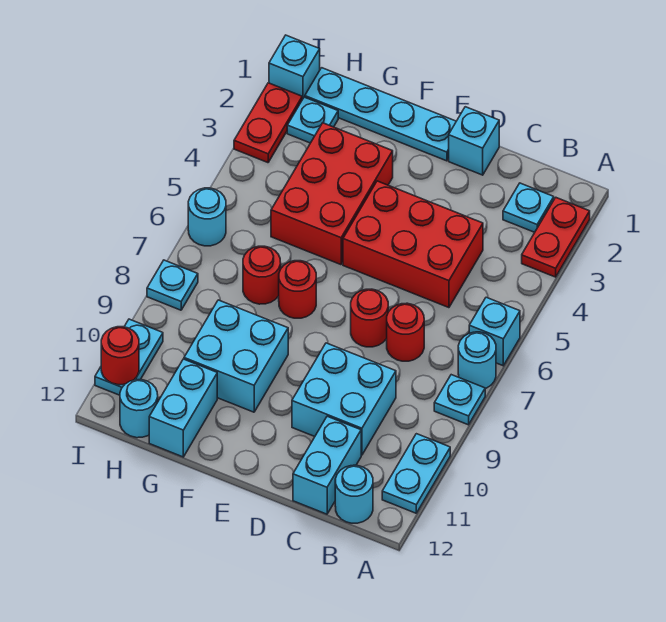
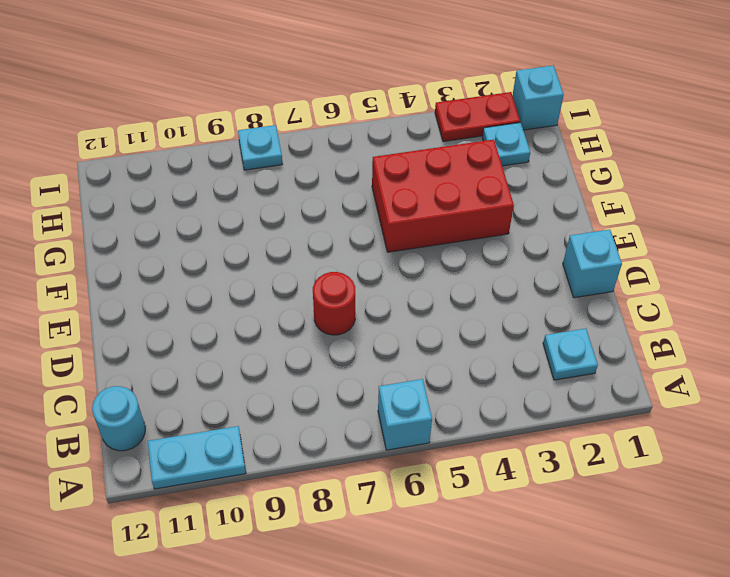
none -> red 1x2 plate [522,197,590,277]
none -> cyan 1x1 round brick [458,332,496,389]
none -> cyan 1x1 plate [434,375,485,425]

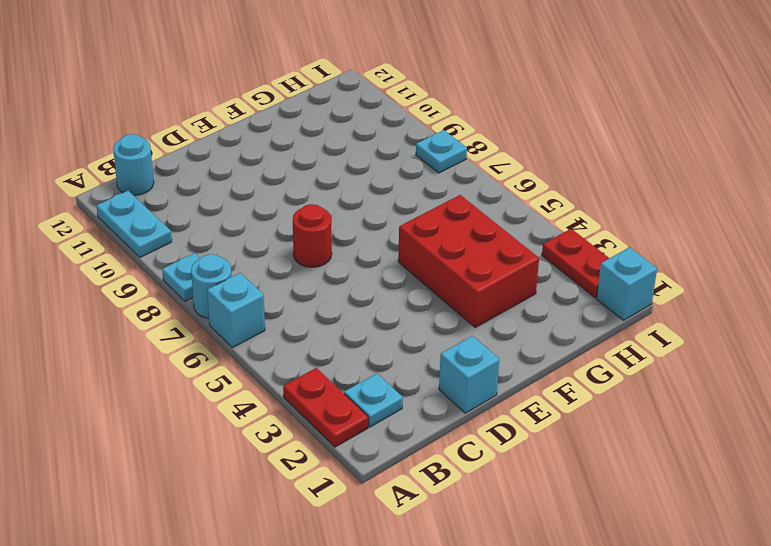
none -> red 2x3 brick [343,181,483,308]
none -> red 1x1 round brick [387,303,424,361]
none -> cyan 2x2 brick [292,343,396,455]

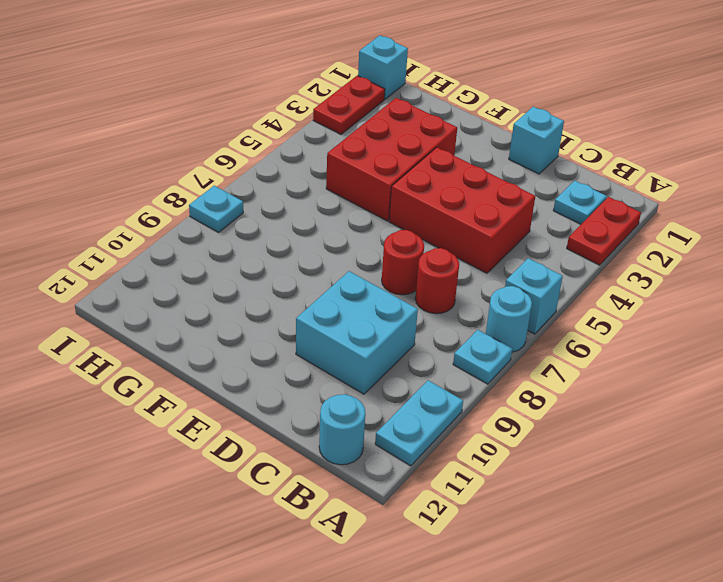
none -> cyan 1x2 brick [293,416,361,514]
none -> cyan 1x4 plate [305,68,456,161]
none -> red 1x1 round brick [279,261,316,318]

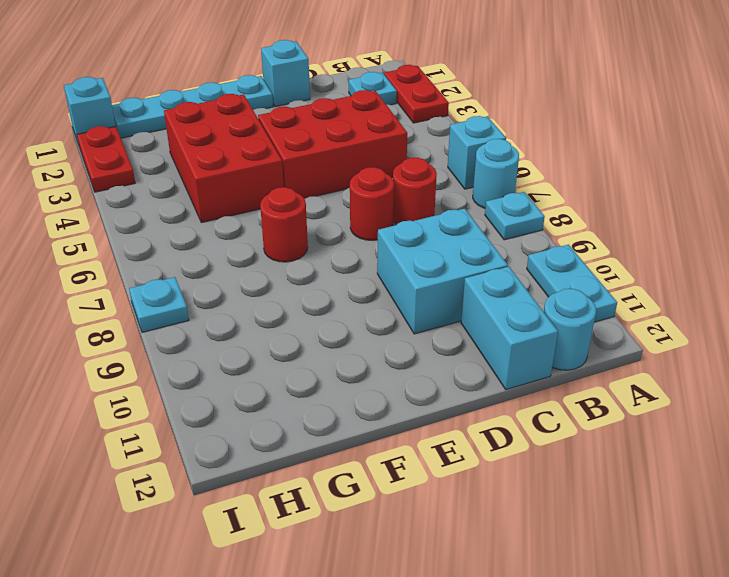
none -> cyan 2x2 brick [184,300,288,412]
none -> red 1x1 round brick [243,246,281,304]
none -> cyan 1x2 brick [149,359,217,457]

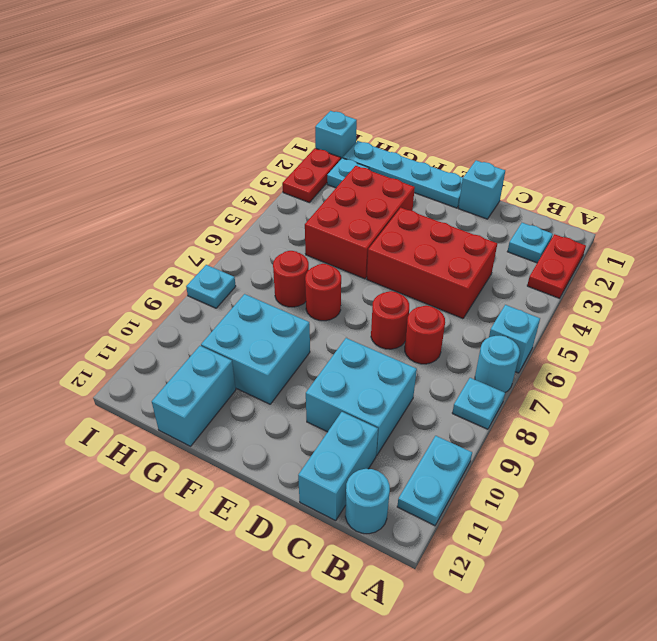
none -> cyan 1x1 round brick [120,380,158,438]
none -> cyan 1x1 round brick [188,188,226,246]
none -> cyan 1x2 plate [95,319,163,395]

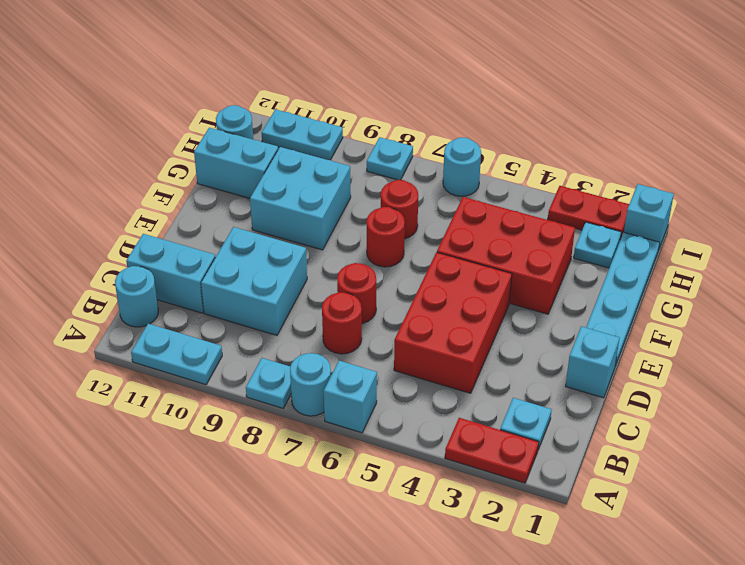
none -> red 1x1 round brick [101,327,139,385]

